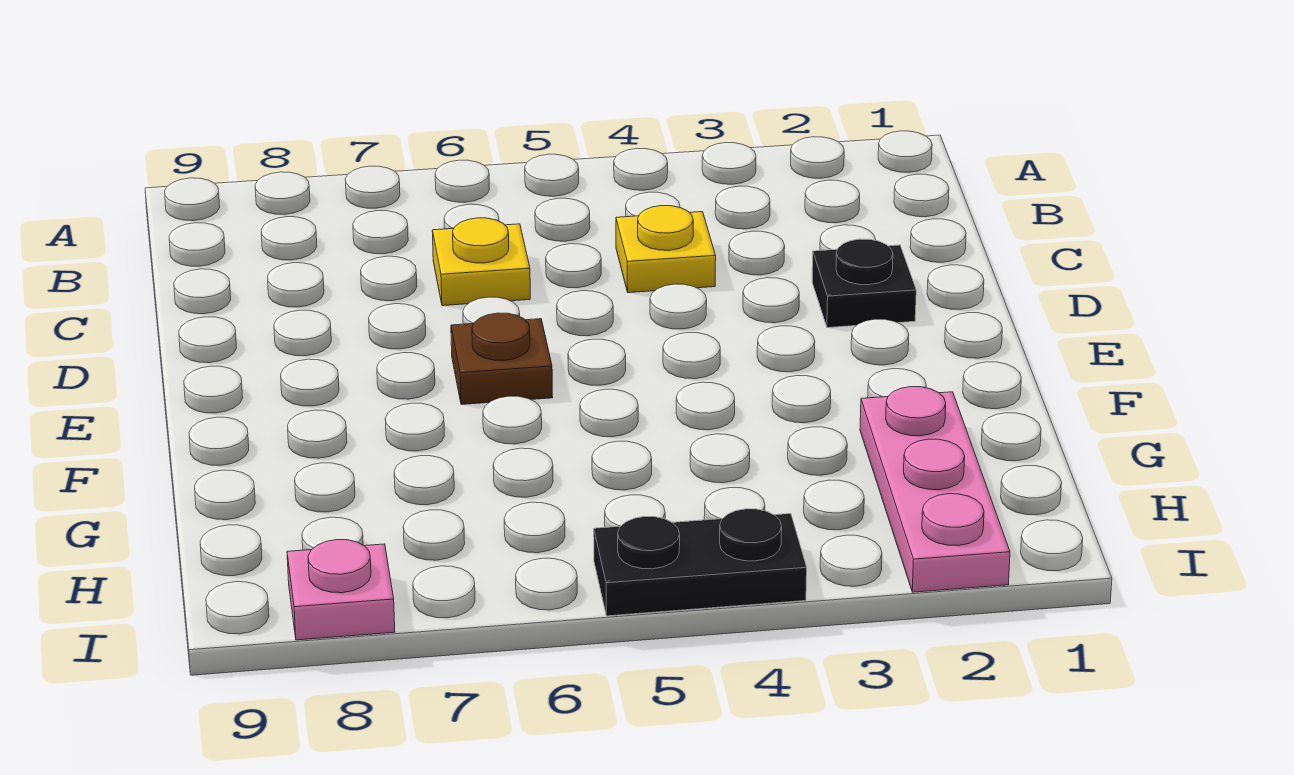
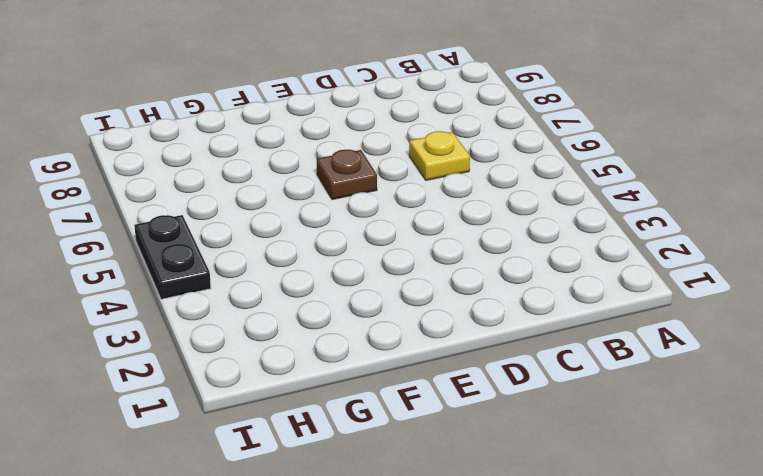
none -> yellow 1x1 plate [616,206,716,293]
none -> black 1x1 plate [812,239,916,328]

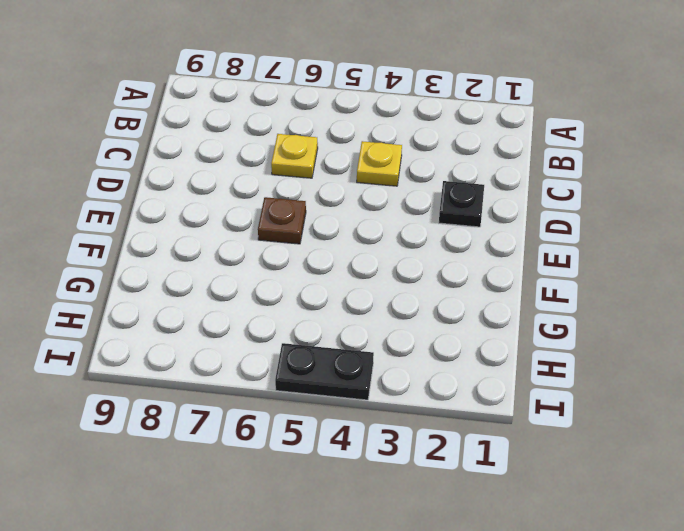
none -> pink 1x3 plate [860,387,1010,592]
none -> pink 1x1 plate [287,540,395,640]

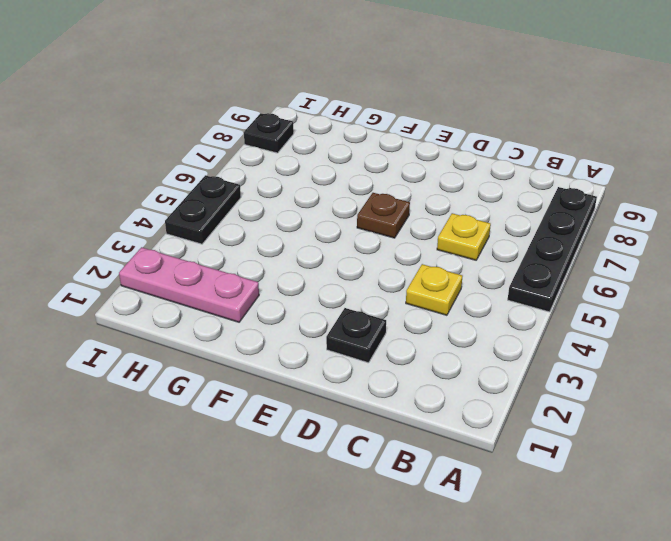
black 1x4 plate [508,187,597,312] -> none
black 1x1 plate [244,113,294,153] -> pink 1x1 plate [287,540,395,640]

